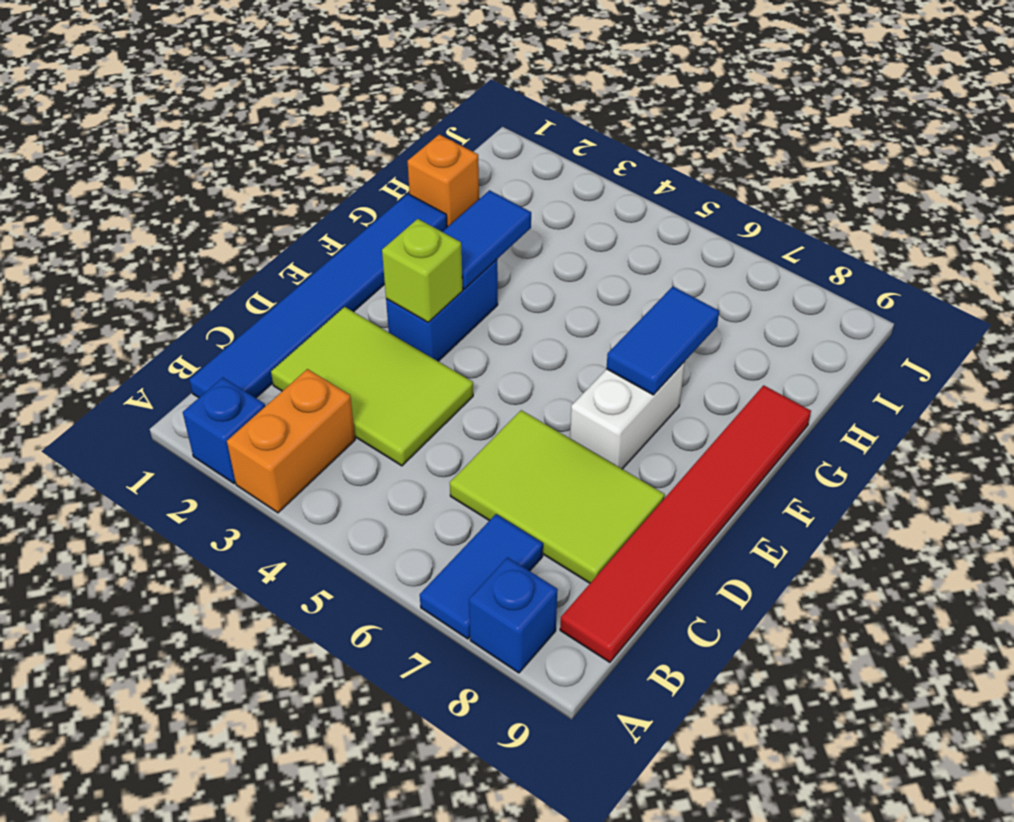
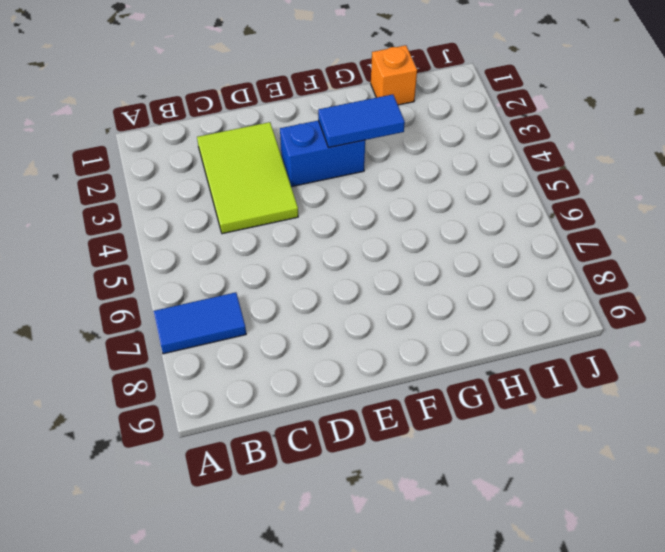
none -> blue 1x1 brick [183,378,265,483]
none -> orange 1x2 brick [227,369,355,513]
none -> blue 1x1 brick [469,557,558,673]

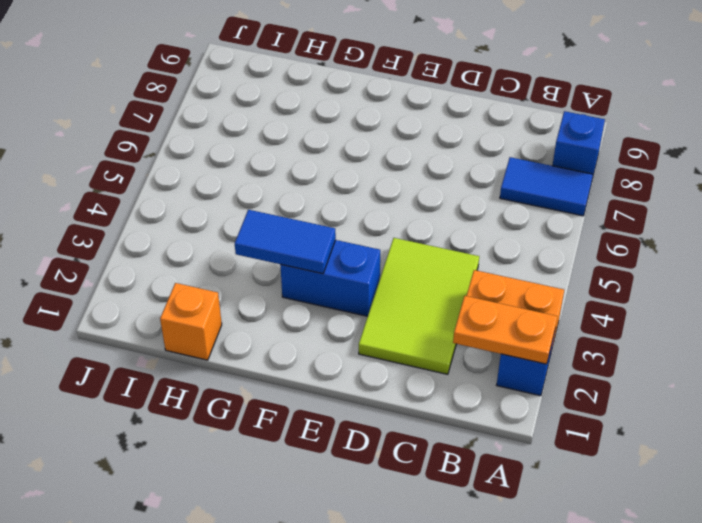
orange 1x2 plate [453,296,557,364] -> none
none -> blue 1x6 tile [189,194,447,398]
none -> red 1x6 tile [560,385,811,662]
none -> lime 2x3 tile [450,410,665,583]

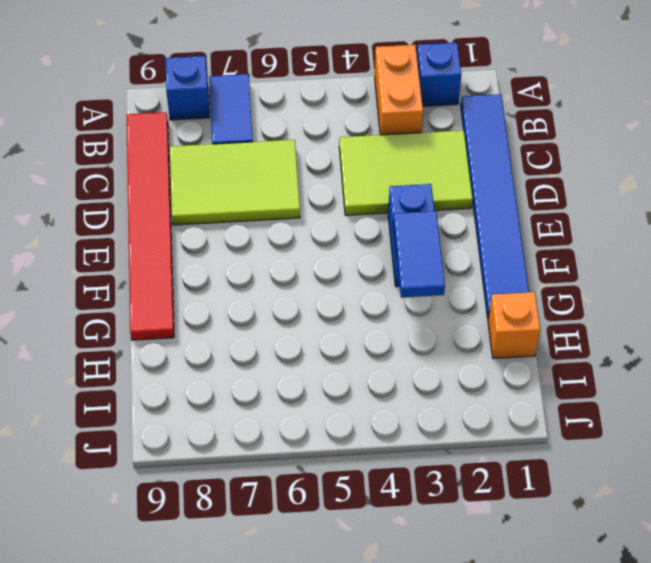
none -> white 1x2 brick [570,362,685,469]
none -> lime 1x1 brick [382,219,463,322]
none -> blue 1x2 tile [606,287,719,395]

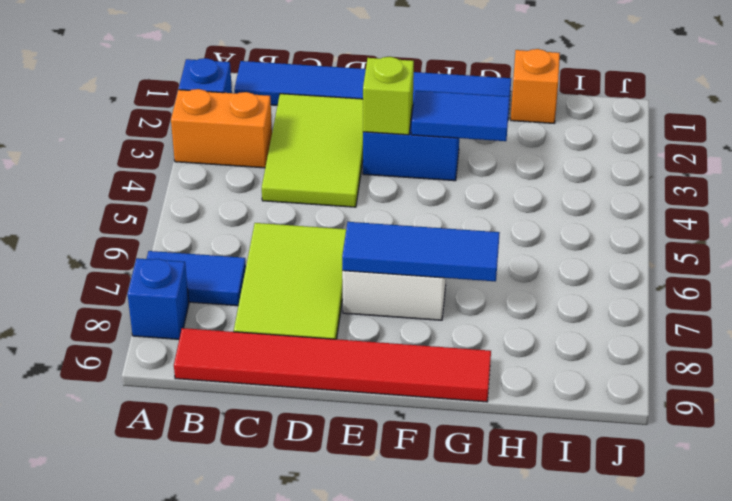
blue 1x3 tile [342,222,500,281] -> blue 1x2 tile [606,287,719,395]

